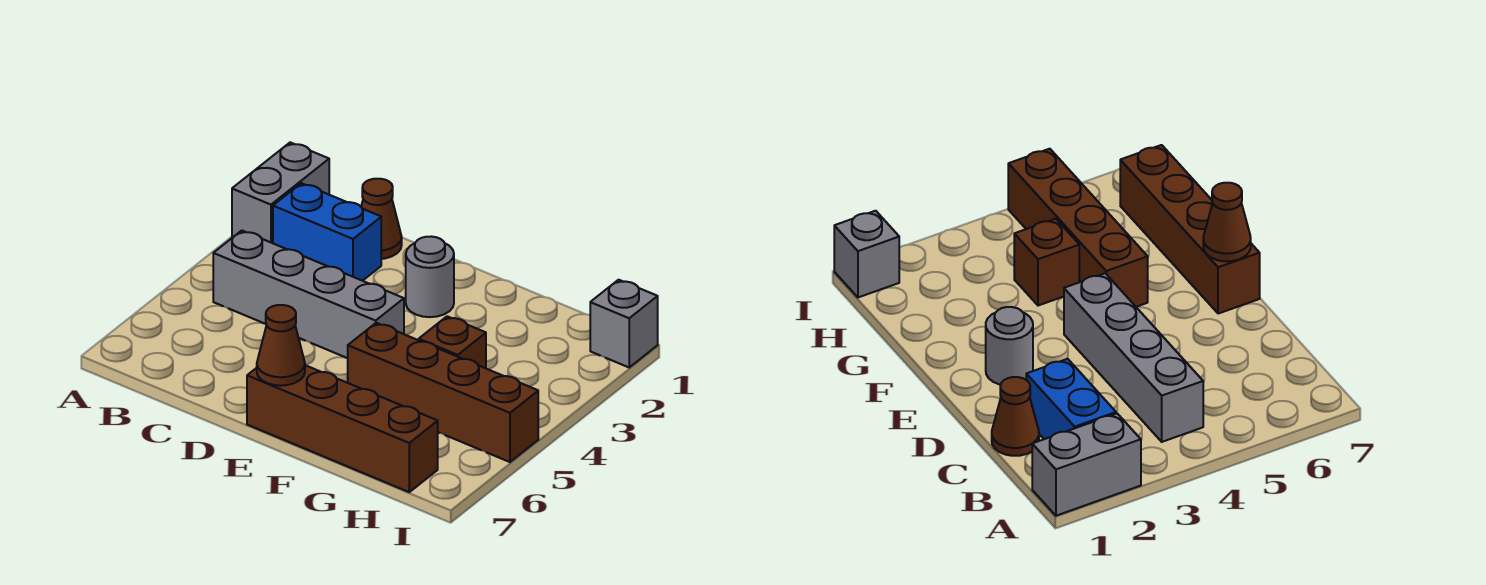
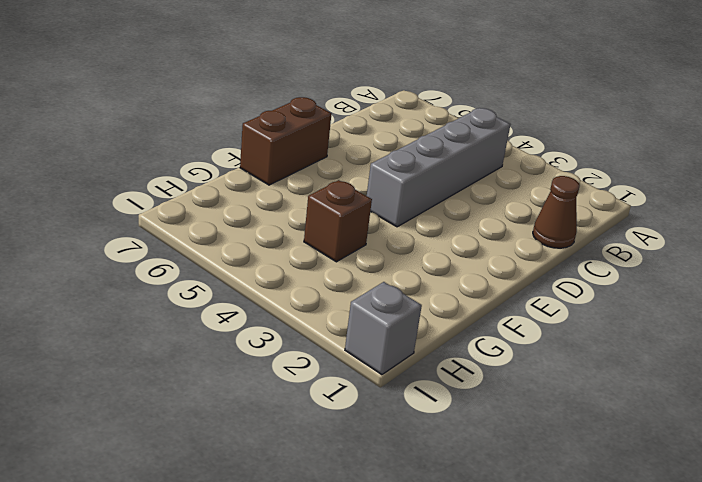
brown 1x2 brick [240,97,332,185] -> brown 1x4 brick [247,365,438,492]
none -> grey 1x2 brick [232,142,329,243]
none -> blue 1x2 brick [273,183,381,281]

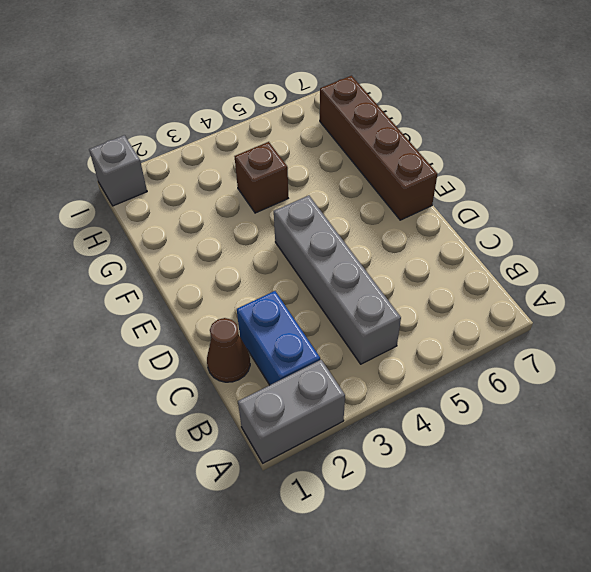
none -> grey 1x1 round brick [406,236,454,317]
none -> brown 1x4 brick [348,323,538,462]

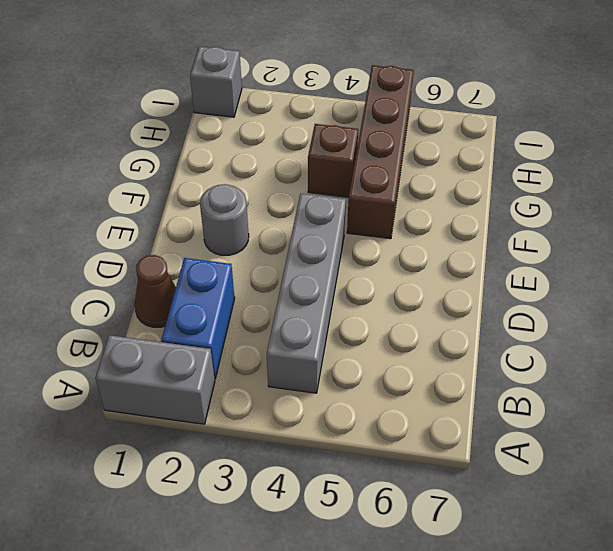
none -> brown 1x4 brick [247,365,438,492]
none -> brown 1x1 cone [257,305,305,386]

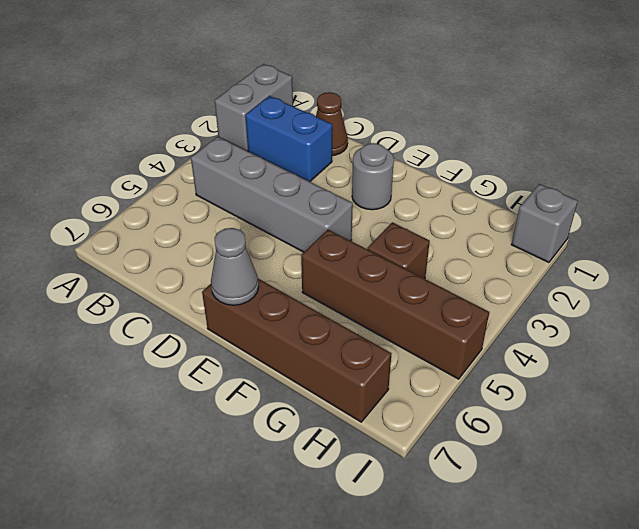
grey 1x1 cone [211,228,259,305] -> brown 1x1 cone [257,305,305,386]

